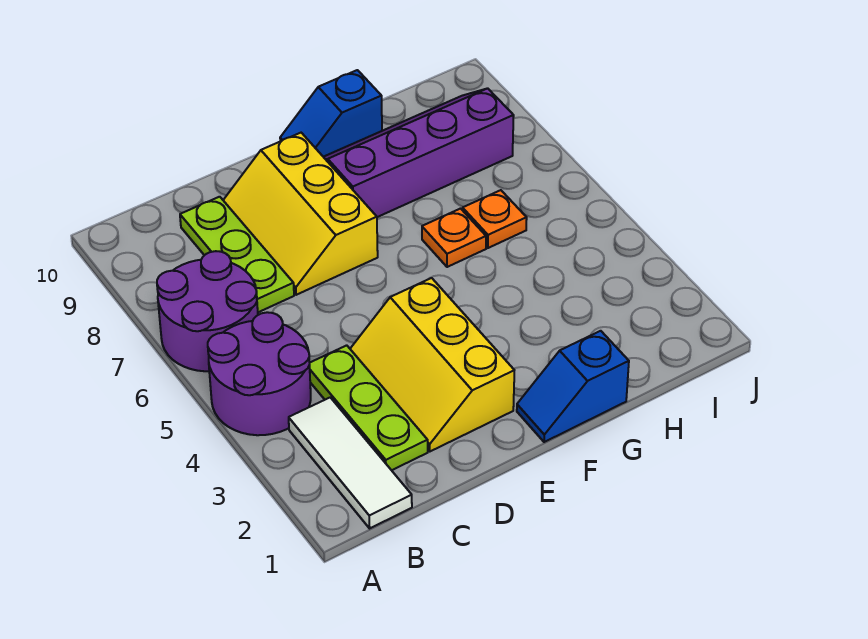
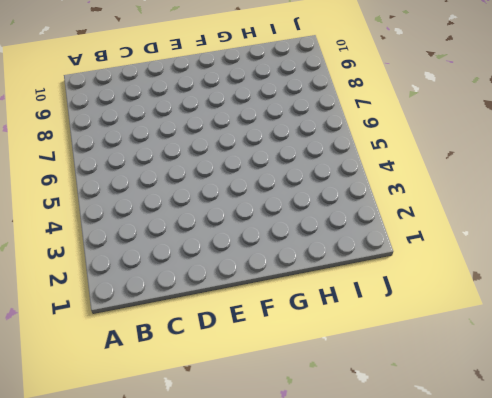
none -> purple 2x2 round brick [208,312,311,435]
none -> purple 2x2 round brick [157,251,258,371]
none -> white 1x3 tile [289,398,412,528]

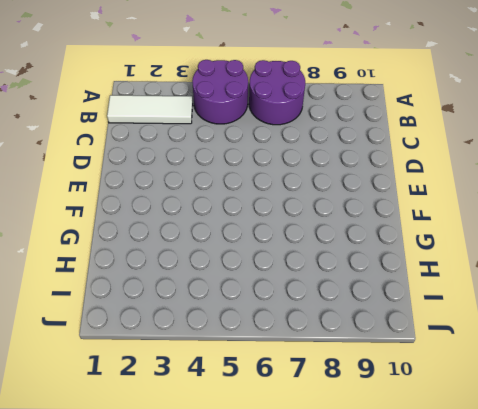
none -> lime 1x3 plate [310,345,428,470]
none -> lime 1x3 plate [180,197,294,312]
none -> yellow 2x3 slope [350,278,514,451]

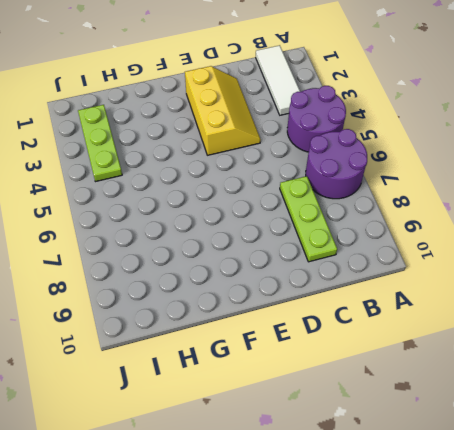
lime 1x3 plate [78,105,122,182] -> lime 1x3 plate moved to [310,345,428,470]
none -> yellow 2x3 slope [223,133,378,295]
none -> blue 1x2 slope [517,331,629,442]
none -> purple 2x4 slope [324,88,514,217]

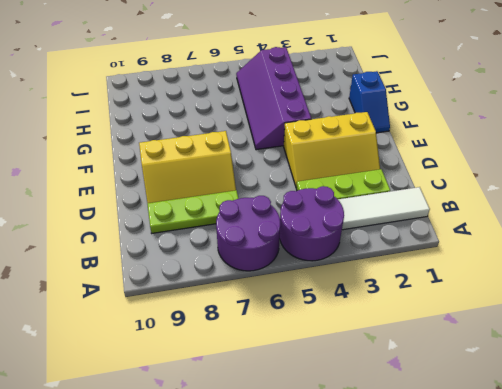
purple 2x4 slope [236,47,311,150] -> purple 2x4 slope moved to [324,88,514,217]
none -> blue 1x2 slope [280,70,382,157]
none -> orange 1x1 plate [422,209,486,267]
none -> orange 1x1 plate [463,190,527,248]

